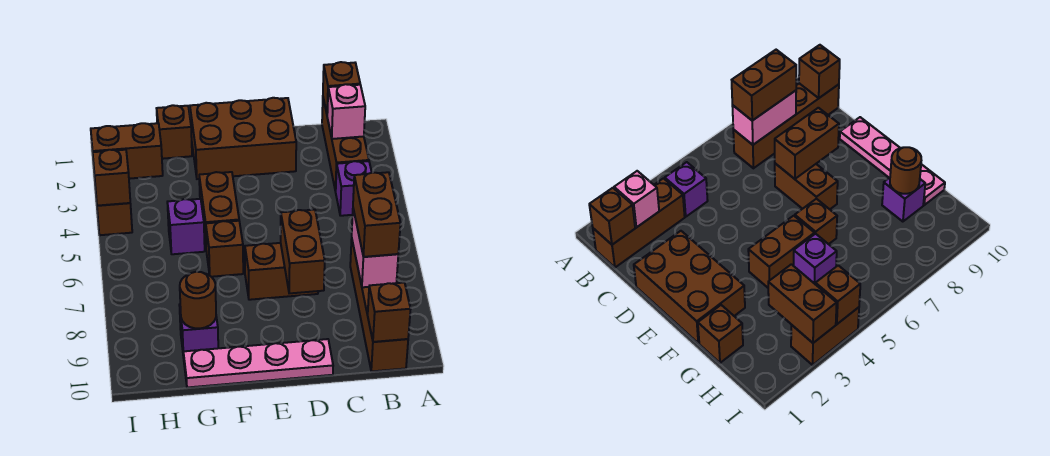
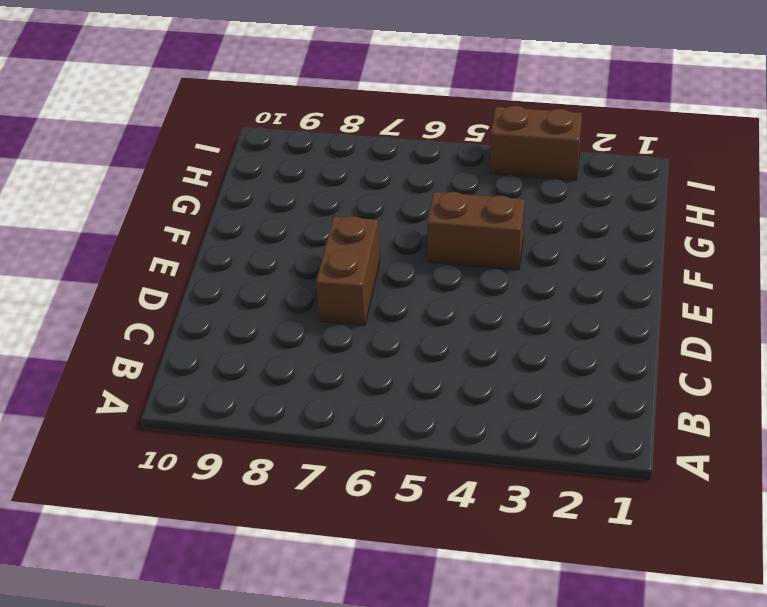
none -> brown 1x3 brick [322,99,369,192]
none -> purple 1x1 brick [336,161,372,216]
none -> brown 1x4 brick [350,239,408,371]

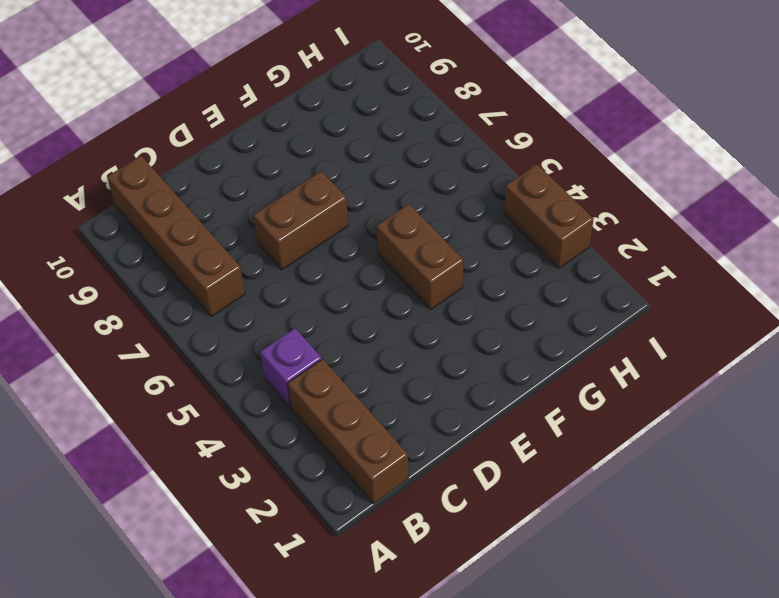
none -> brown 2x3 brick [190,98,296,179]
none -> pink 1x4 plate [183,339,333,387]
none -> brown 1x1 brick [206,221,243,277]

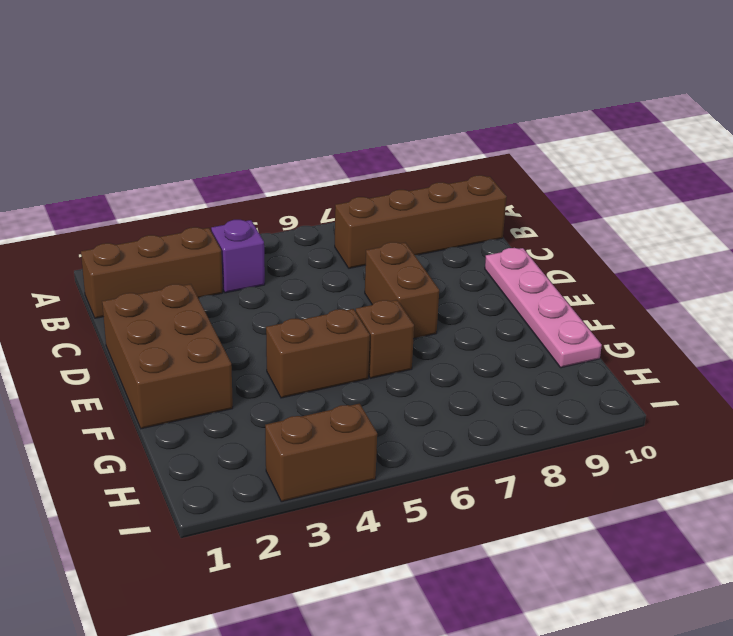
none -> brown 1x1 brick [156,105,192,159]
none -> purple 1x1 brick [167,199,205,254]
none -> purple 1x1 brick [179,305,218,358]

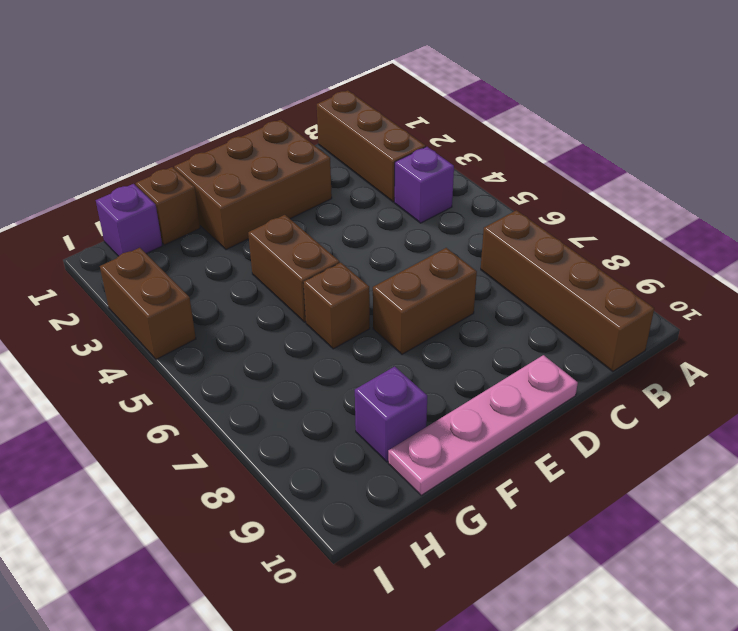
purple 1x1 brick [96,184,162,256] -> purple 1x1 brick moved to [167,199,205,254]
none -> brown 1x1 brick [323,62,360,113]
none -> pink 1x1 brick [327,84,365,139]
none -> pink 1x2 brick [352,209,398,287]

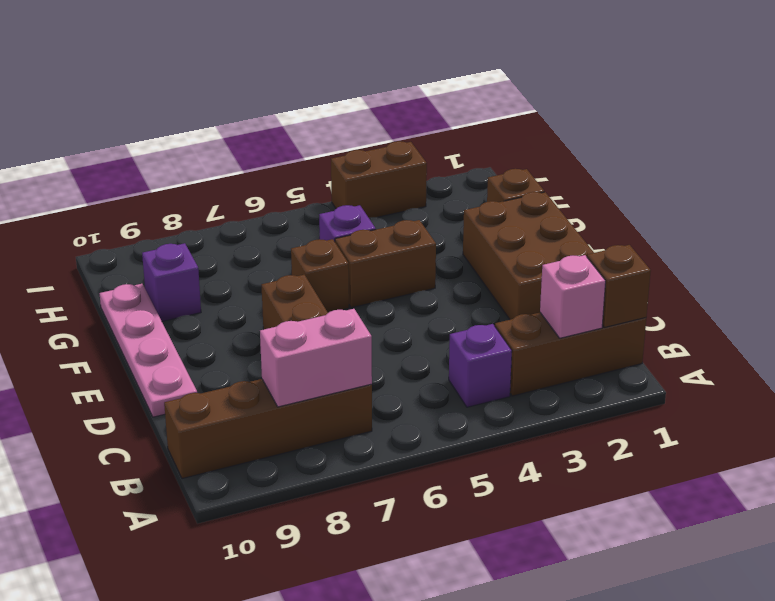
none -> brown 1x1 brick [368,283,411,342]
none -> brown 1x2 brick [281,210,325,293]
none -> brown 1x1 round brick [180,272,216,329]

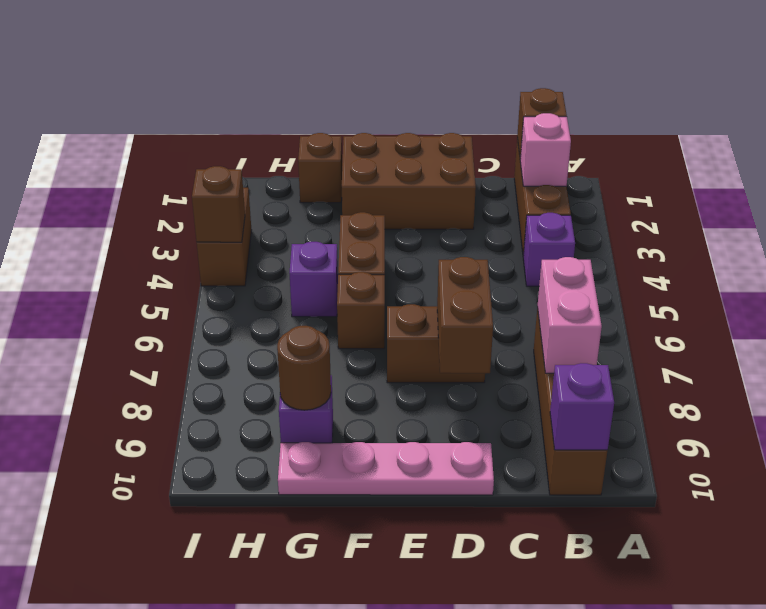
purple 1x1 brick [550,363,614,450] -> brown 1x1 brick [368,283,411,342]
none -> brown 1x2 brick [91,123,163,179]
none -> brown 1x2 brick [353,172,400,257]

